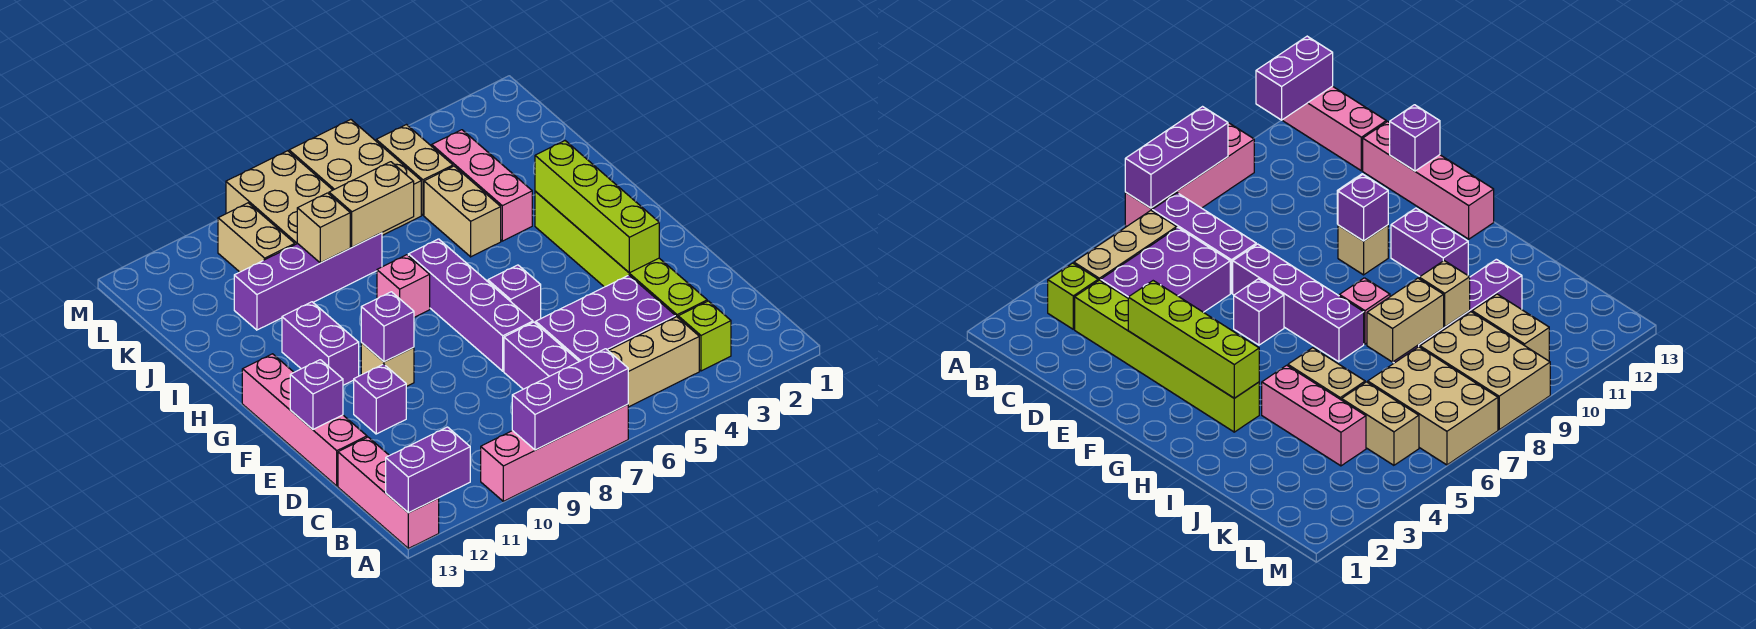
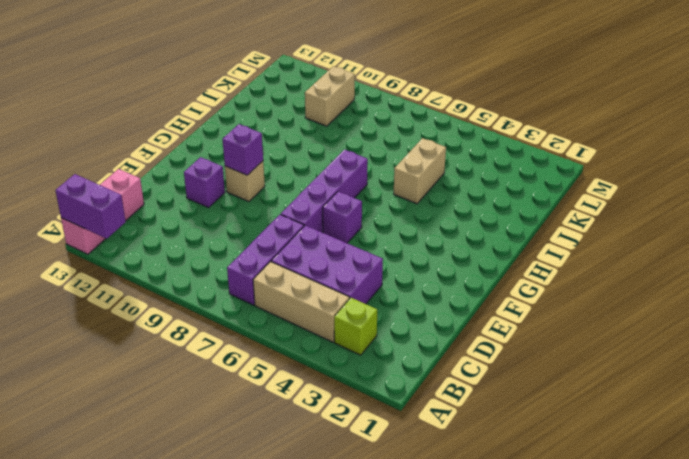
none -> pink 1x4 brick [481,404,628,501]
none -> lime 1x6 brick [535,191,707,317]
none -> pink 1x4 brick [242,354,367,486]

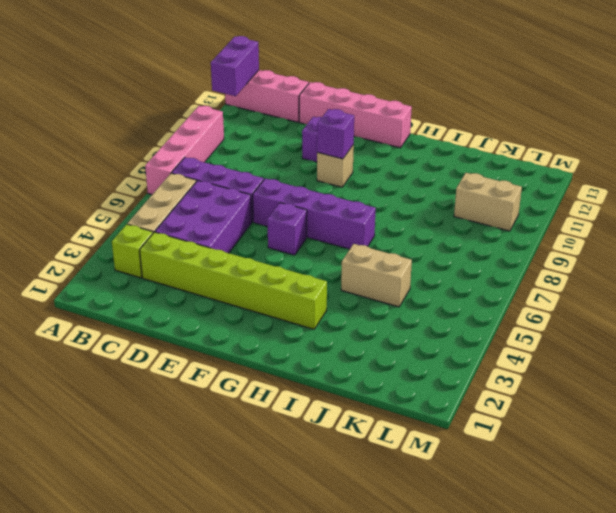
none -> purple 1x2 brick [282,302,359,385]
none -> pink 1x1 brick [377,255,430,317]
none -> pink 1x3 brick [432,130,532,241]

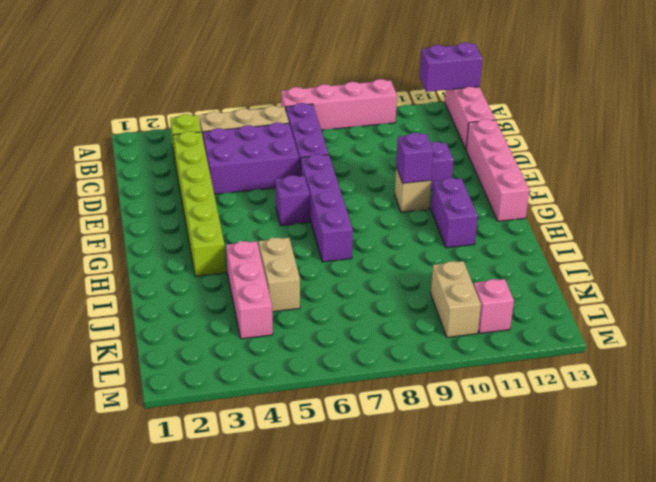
pink 1x1 brick [474,279,514,333] -> pink 1x1 brick moved to [377,255,430,317]
none -> purple 1x4 brick [234,233,382,330]
none -> tan 1x2 brick [376,125,453,215]
none -> tan 2x3 brick [289,120,421,235]

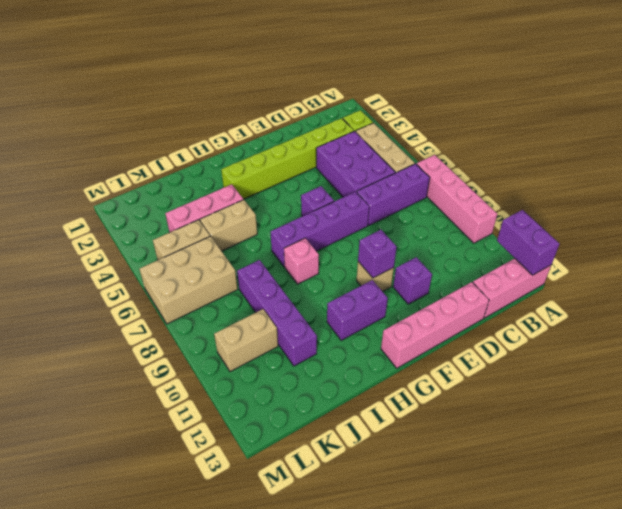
none -> tan 2x3 brick [226,151,332,245]
none -> purple 1x3 brick [512,349,628,450]
none -> lime 1x4 brick [535,141,659,273]

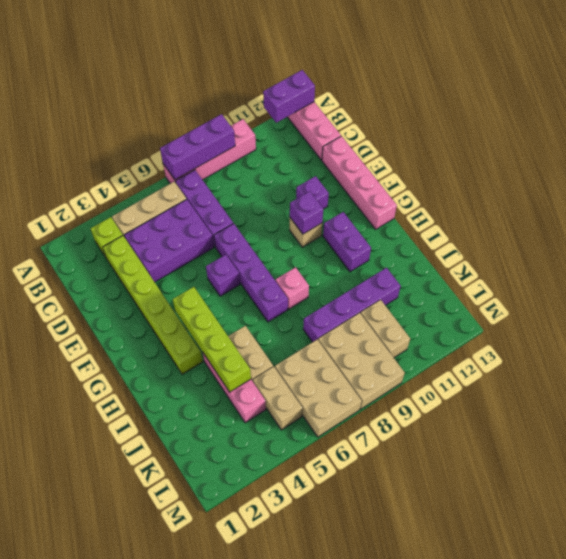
lime 1x4 brick [173,287,251,392] -> lime 1x4 brick moved to [535,141,659,273]
none -> purple 1x1 brick [290,360,343,429]
none -> tan 1x2 brick [329,162,414,247]
none -> tan 1x1 brick [297,193,350,263]

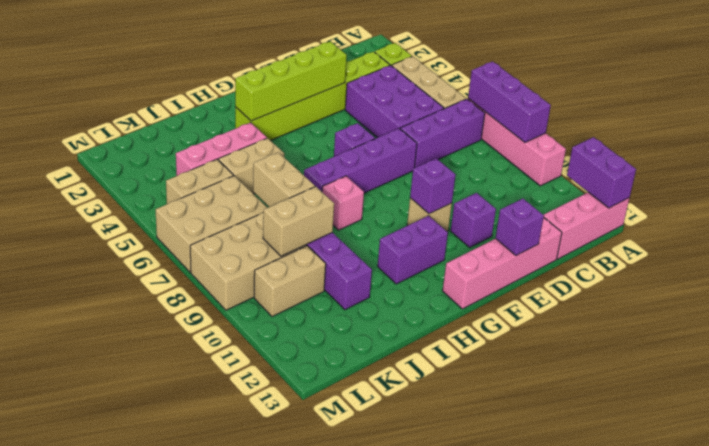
tan 1x2 brick [263,187,334,256] -> tan 1x1 brick [297,193,350,263]

